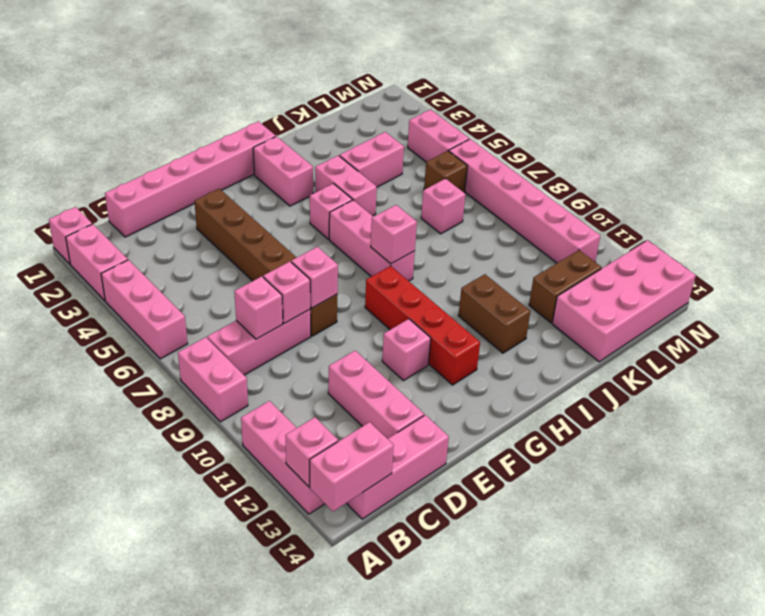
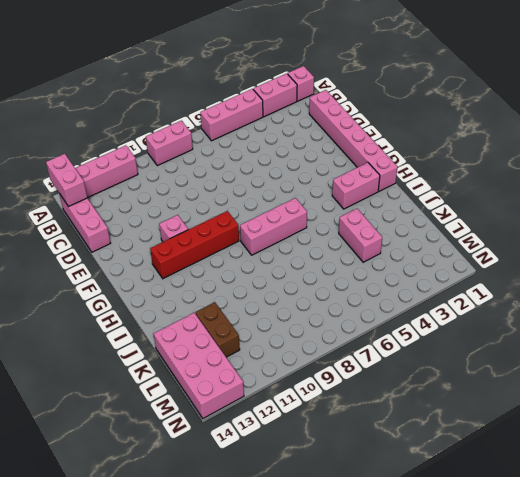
none -> pink 1x3 brick [207,310,311,375]
none -> pink 1x3 brick [328,351,424,439]
none -> brown 1x6 brick [194,189,337,336]
none -> pink 1x1 brick [310,184,352,239]

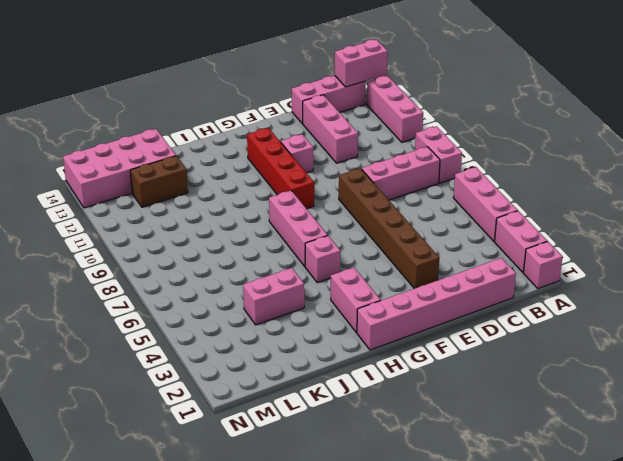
none -> pink 1x2 brick [315,155,377,216]
none -> brown 1x2 brick [458,274,531,353]
none -> pink 1x1 brick [421,178,466,234]
none -> brown 1x1 brick [424,151,467,193]

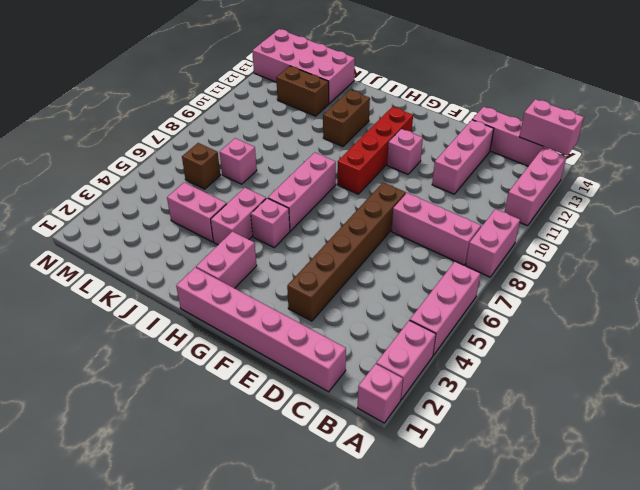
none -> pink 1x2 brick [408,110,469,162]
none -> pink 1x6 brick [449,139,600,263]
none -> pink 1x1 brick [285,417,338,487]
none -> pink 1x1 brick [234,276,283,339]

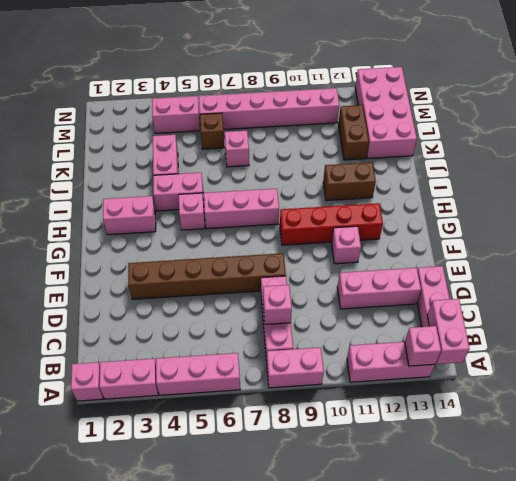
none -> pink 1x6 brick [105,121,276,237]
none -> pink 1x1 brick [263,262,310,323]
none -> pink 1x1 brick [291,247,338,308]
none -> pink 1x1 brick [371,205,417,264]

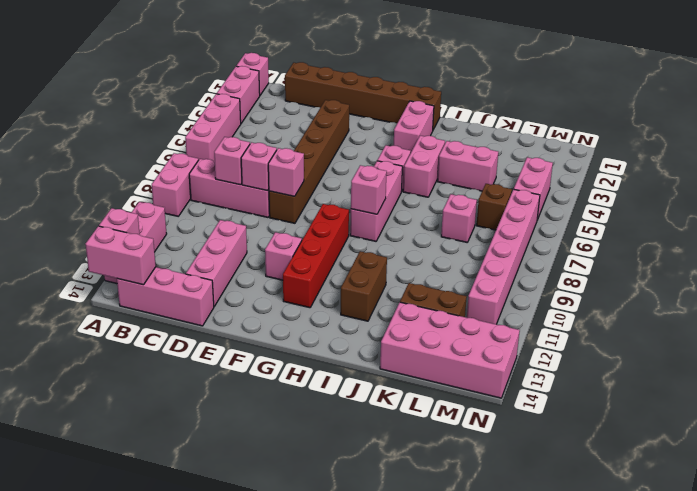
brown 1x6 brick [285,62,441,130] -> pink 1x6 brick [105,121,276,237]

